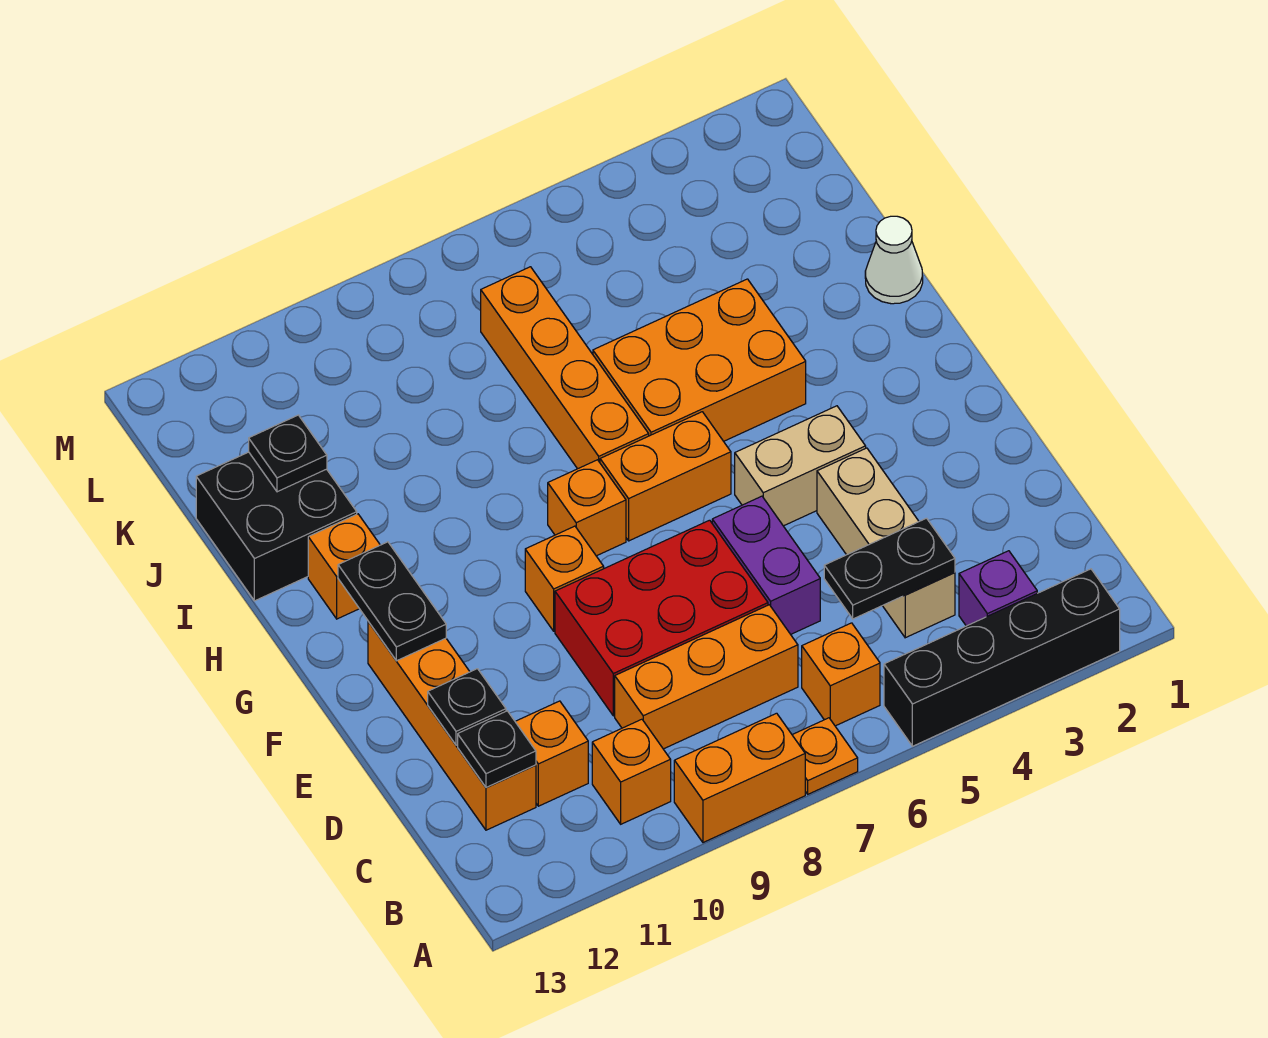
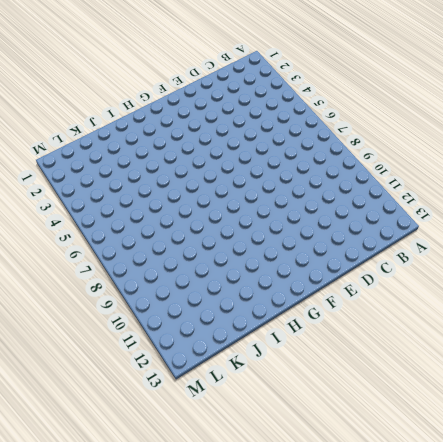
none -> black 1x4 brick [884,569,1120,746]
none -> orange 1x1 plate [793,718,858,794]
none -> orange 1x2 brick [674,713,805,843]

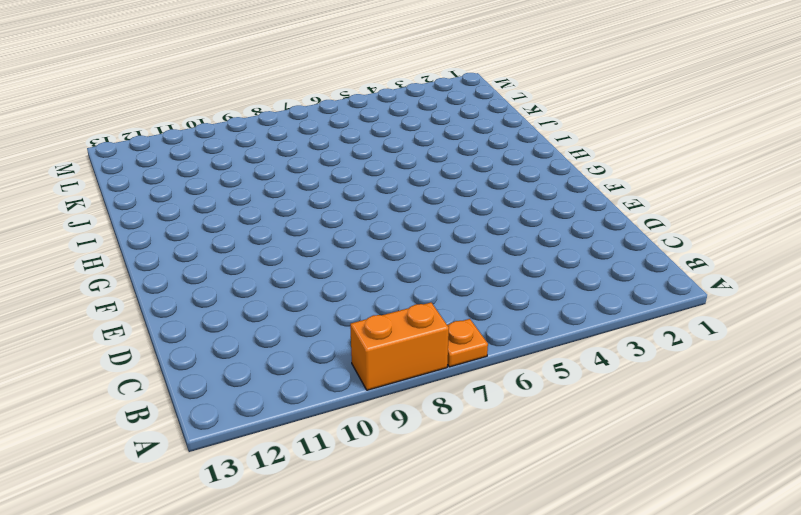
none -> black 1x4 brick [884,569,1120,746]
none -> purple 1x1 brick [959,551,1037,626]
none -> orange 1x1 brick [802,623,880,726]

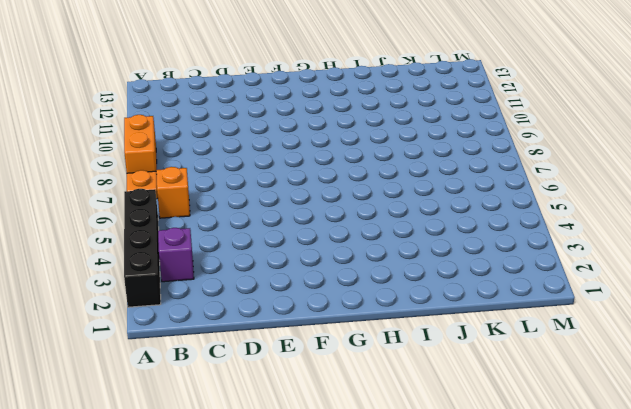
none -> orange 1x1 brick [592,719,671,824]
none -> tan 1x3 brick [817,448,955,638]
none -> orange 1x3 brick [615,605,798,749]

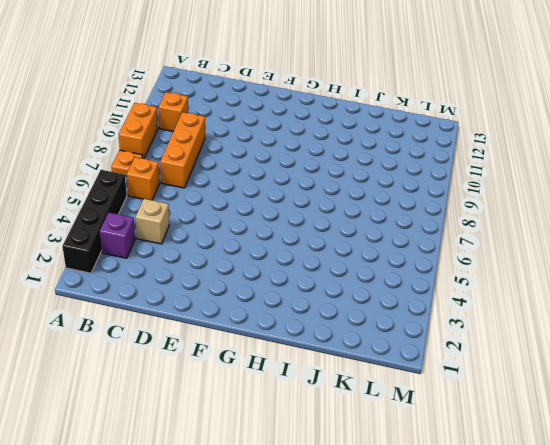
tan 1x1 brick [135,199,169,244] -> tan 1x3 brick [817,448,955,638]
none -> orange 1x1 brick [515,701,588,806]
none -> orange 1x4 brick [368,622,536,830]
none -> purple 1x2 brick [712,496,820,634]

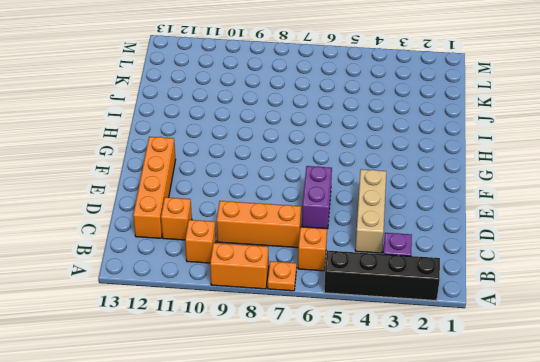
none -> red 2x3 brick [555,520,768,716]
none -> tan 1x2 brick [735,406,866,526]
none -> orange 1x1 brick [525,526,604,631]

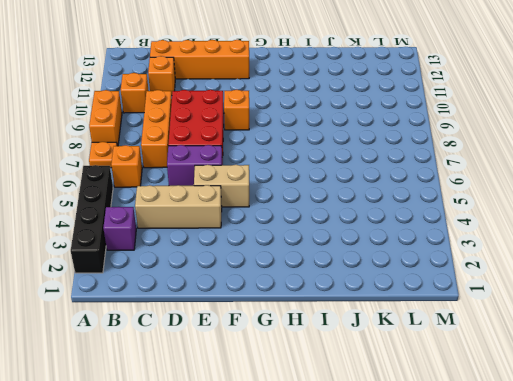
tan 1x2 brick [194,165,249,207] -> tan 1x2 brick turned to [735,406,866,526]
none -> orange 1x2 brick [600,412,731,541]
none -> orange 1x1 brick [548,460,626,556]
none -> orange 2x3 brick [593,279,806,441]

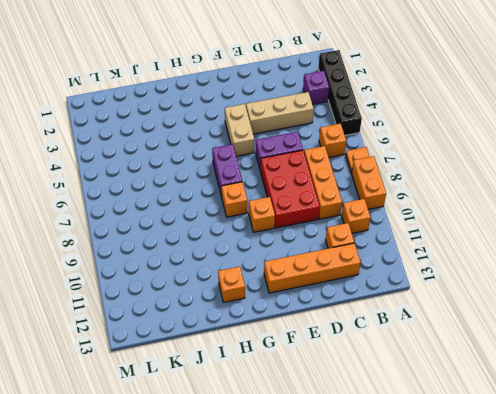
purple 1x2 brick [212,144,242,197] -> orange 1x2 brick [600,412,731,541]
none -> orange 2x3 brick [593,279,806,441]
none -> orange 1x4 brick [481,267,649,469]
none -> white 1x1 cone [865,216,923,304]

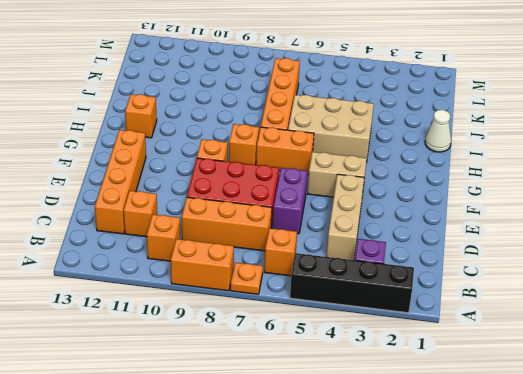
tan 2x3 brick [288,95,374,162] -> orange 2x3 brick [593,279,806,441]
none -> black 2x2 brick [196,452,357,601]
none -> black 1x2 plate [824,518,955,619]
none -> black 1x1 plate [458,711,536,787]

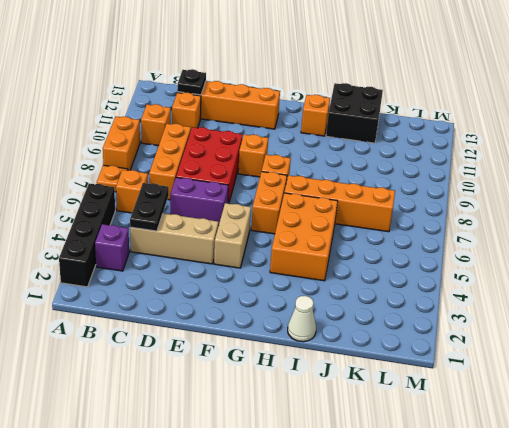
none -> black 1x1 plate [428,669,506,745]
none -> black 1x2 plate [338,542,446,661]
none -> black 1x1 plate [249,415,327,492]

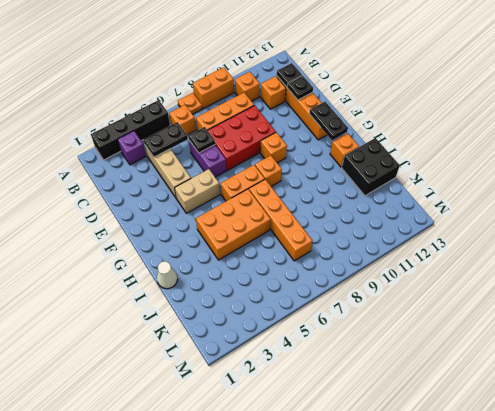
black 1x1 plate [189,127,215,153] -> black 1x1 plate moved to [249,415,327,492]

